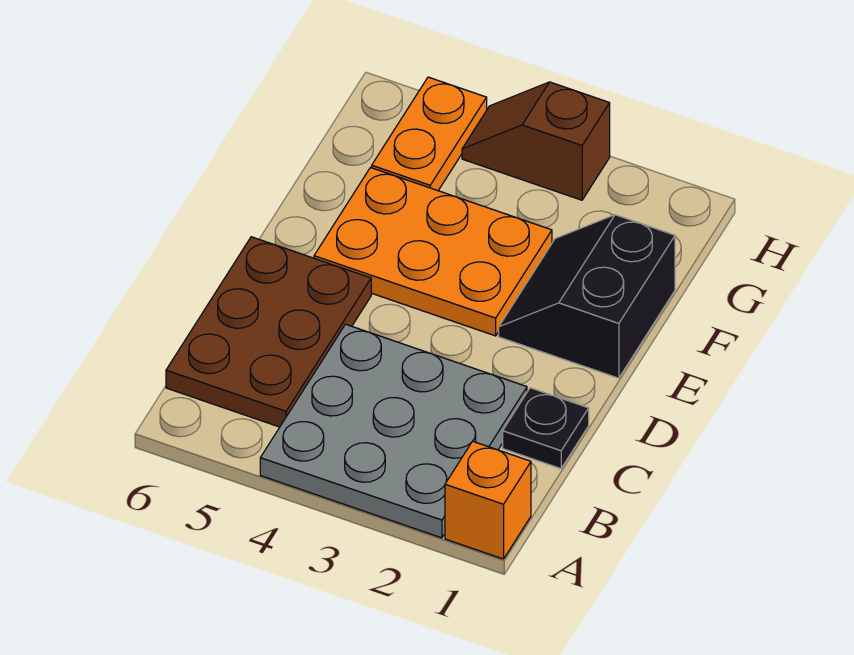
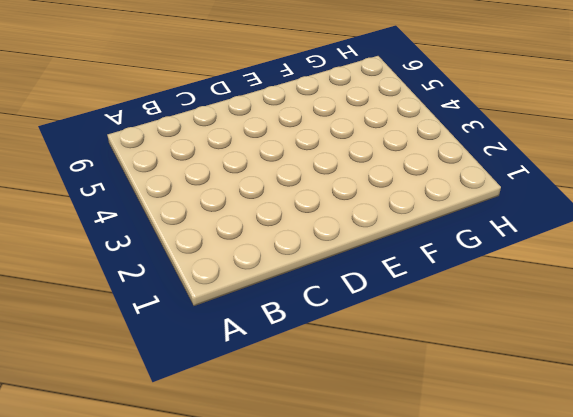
none -> orange 1x1 brick [445,441,531,559]
none -> grey 3x3 plate [260,324,527,538]

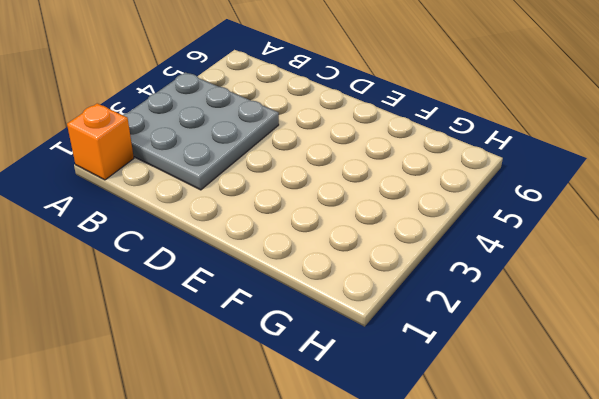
none -> brown 2x3 plate [166,237,371,427]
none -> black 1x1 plate [503,388,589,469]

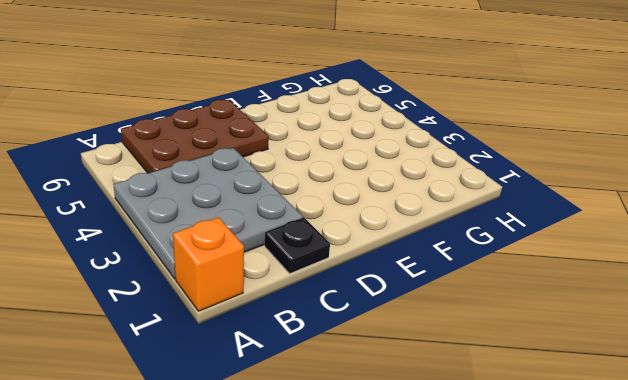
none -> black 2x2 slope [499,215,675,378]
none -> orange 2x3 plate [314,168,552,336]

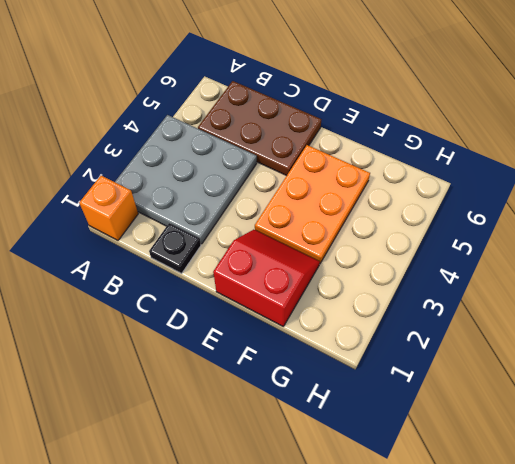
red 2x2 slope [213,230,320,327] -> black 2x2 slope [499,215,675,378]
none -> orange 1x2 plate [372,77,487,191]
none -> brown 1x2 slope [462,82,610,200]

